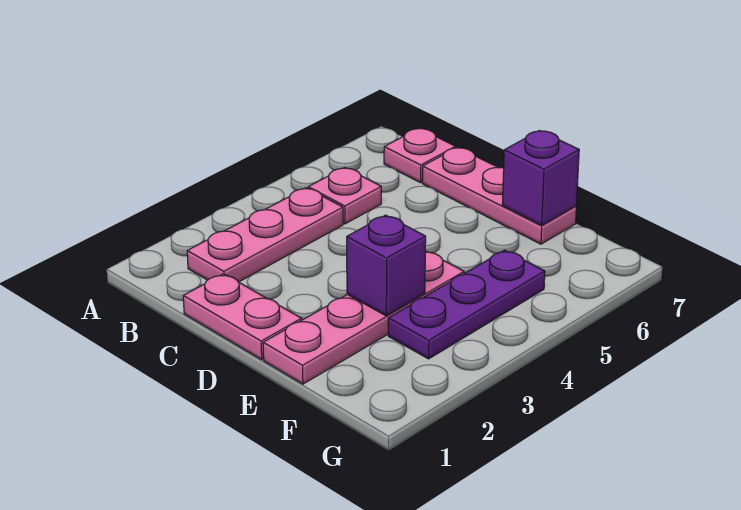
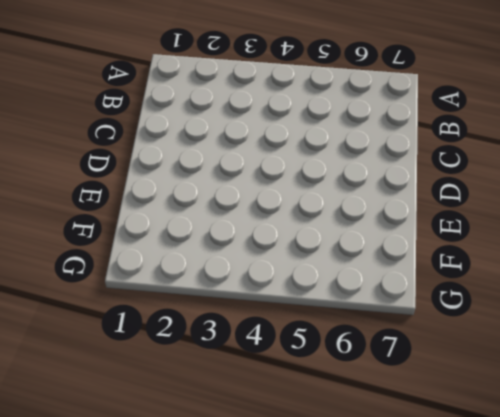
none -> pink 1x3 plate [187,188,343,282]
none -> pink 1x1 plate [308,168,381,224]

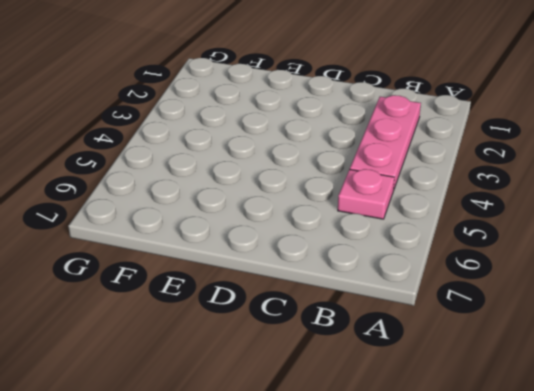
none -> pink 1x1 plate [384,129,456,183]
none -> pink 1x2 plate [183,274,302,360]

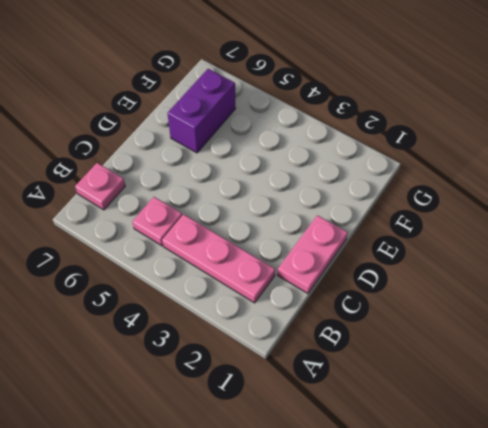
purple 1x2 brick [167,69,236,153] -> none
none -> pink 1x3 plate [422,147,576,244]
none -> pink 1x4 plate [263,251,464,384]

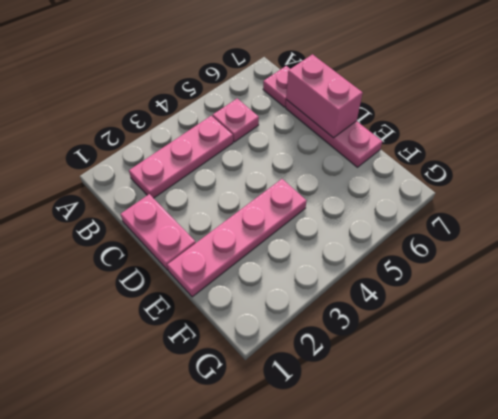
pink 1x2 brick [286,54,363,138] -> none
none -> purple 1x3 plate [388,250,545,359]
none -> purple 1x1 brick [347,215,426,316]

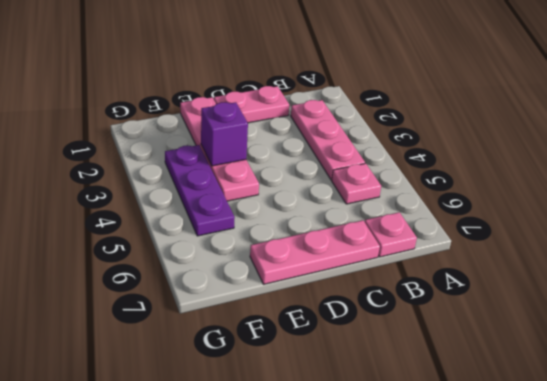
none -> purple 1x1 brick [502,131,579,225]

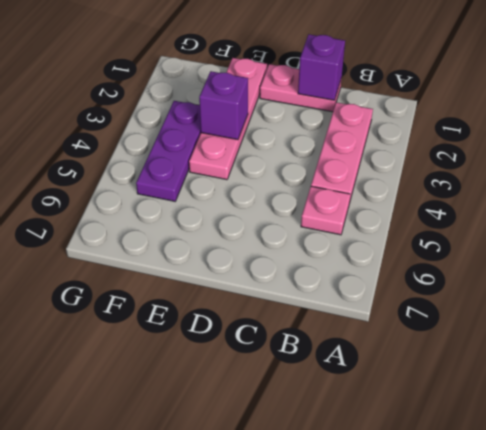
purple 1x1 brick [298,34,345,100] -> purple 1x1 brick moved to [502,131,579,225]
none -> pink 1x1 plate [384,129,456,183]
none -> pink 1x3 plate [422,147,576,244]

